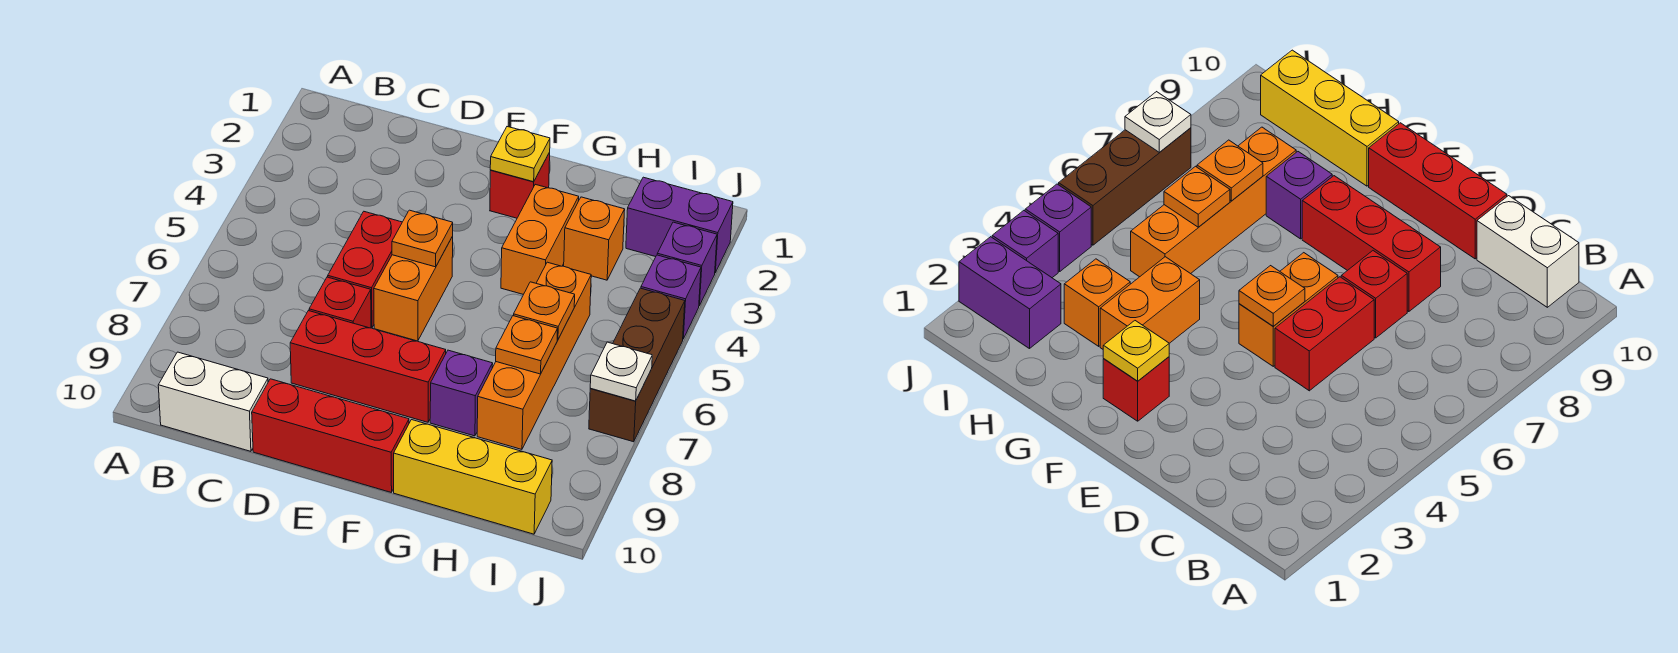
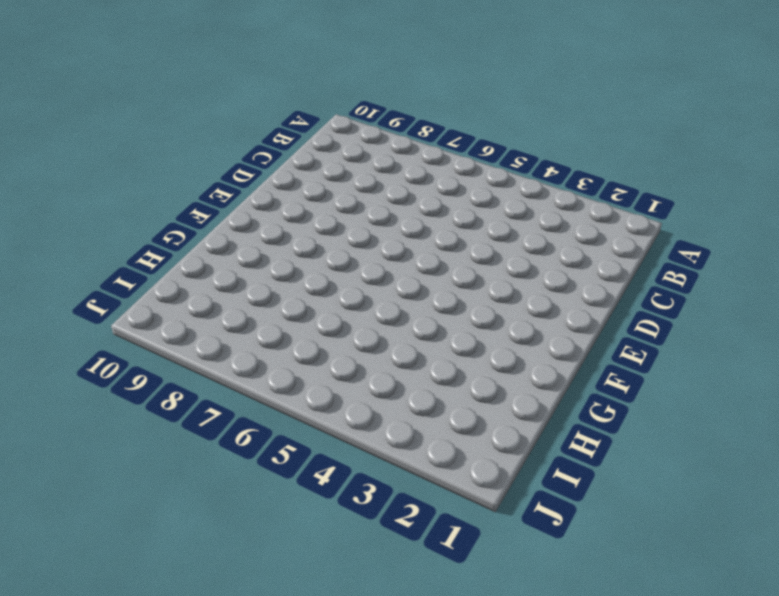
none -> white 1x2 brick [158,352,268,451]
none -> red 1x2 brick [328,212,402,328]
none -> red 1x1 brick [309,277,371,328]

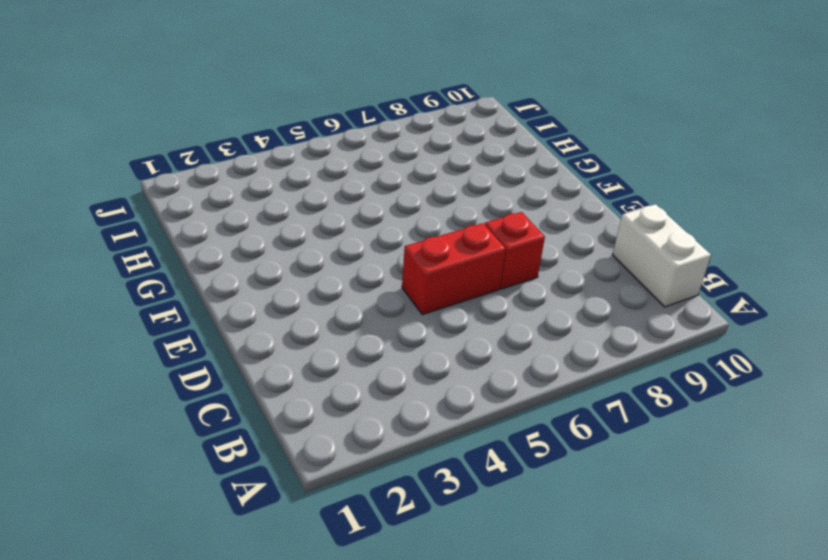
none -> red 1x3 brick [290,311,446,422]
none -> red 1x3 brick [252,379,409,492]
none -> orange 1x2 brick [374,237,453,341]

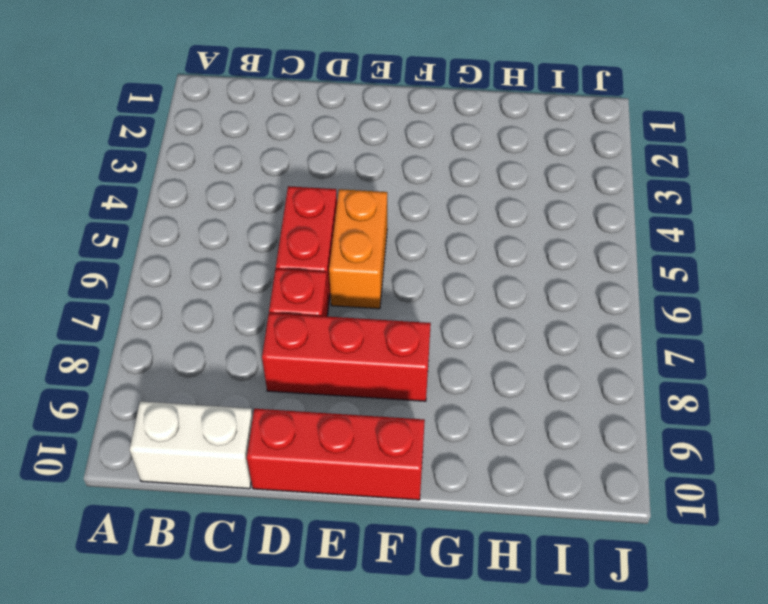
none -> red 1x1 brick [490,153,550,218]
none -> orange 1x2 brick [501,184,579,294]
none -> purple 1x1 brick [430,350,493,436]

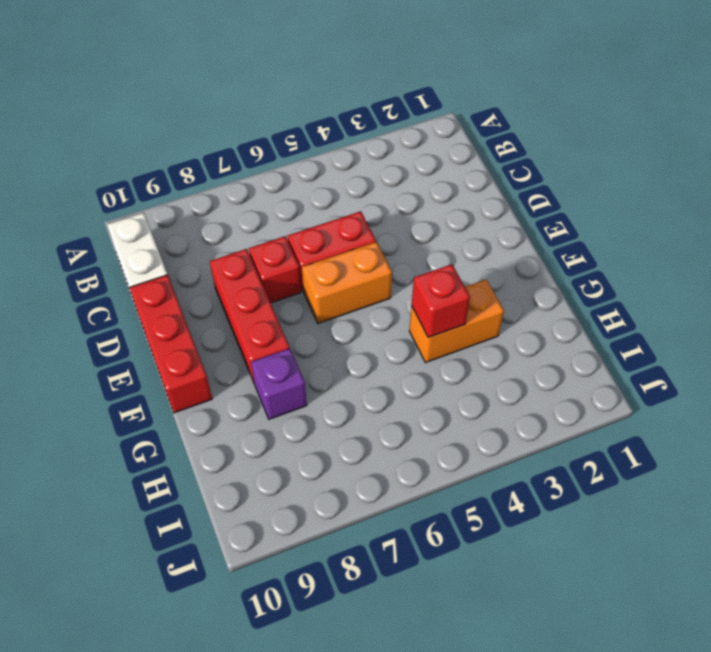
red 1x1 brick [412,264,470,338] -> red 1x1 brick moved to [490,153,550,218]
none -> yellow 1x3 brick [394,420,552,534]
none -> orange 1x1 brick [564,197,625,280]
none -> orange 1x4 brick [477,262,591,449]

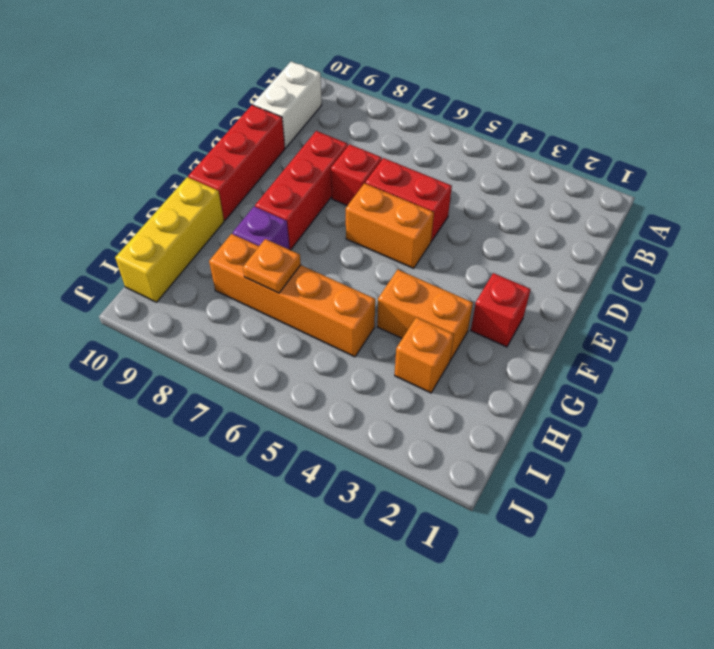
none -> purple 1x2 brick [626,177,733,273]
none -> purple 1x1 brick [657,222,717,306]
none -> purple 1x1 brick [641,255,701,339]

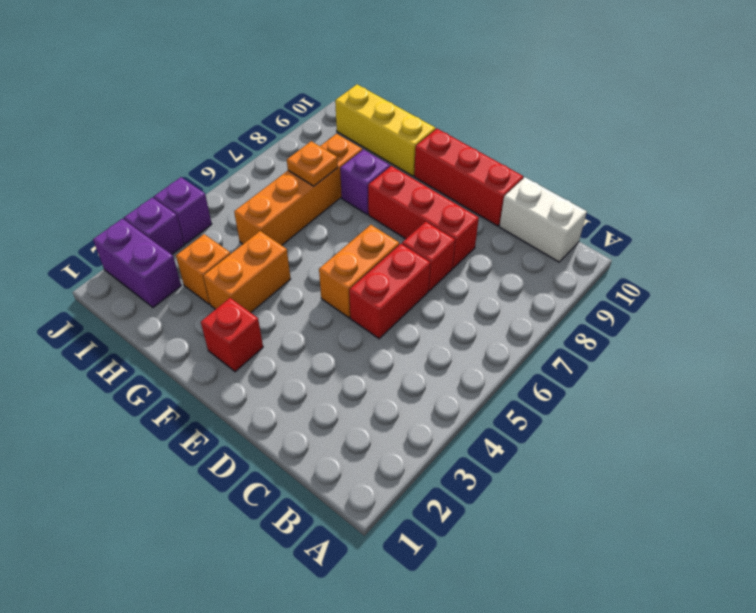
none -> brown 1x3 brick [589,288,685,442]
none -> orange 1x1 plate [392,210,453,267]
none -> yellow 1x1 plate [490,127,550,182]

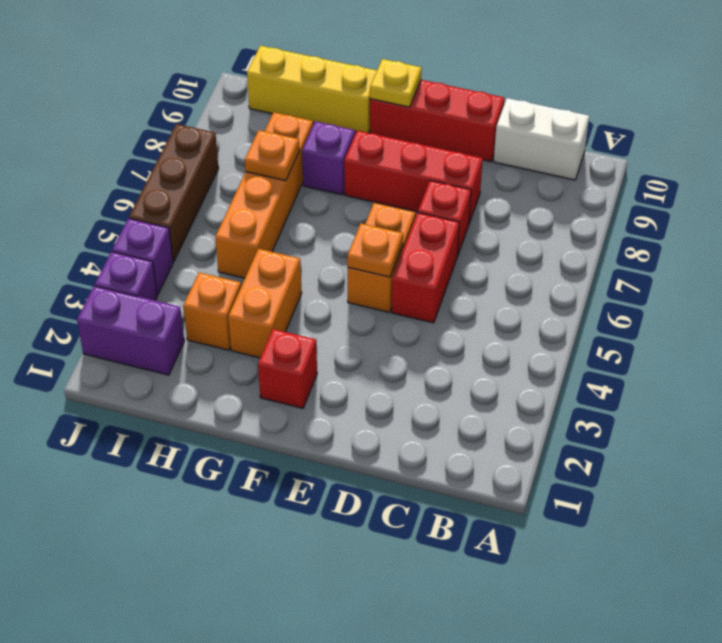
yellow 1x1 plate [370,59,421,107] -> yellow 1x1 plate moved to [490,127,550,182]
none -> orange 1x1 plate [513,282,575,340]
none -> white 1x1 plate [590,342,652,401]

